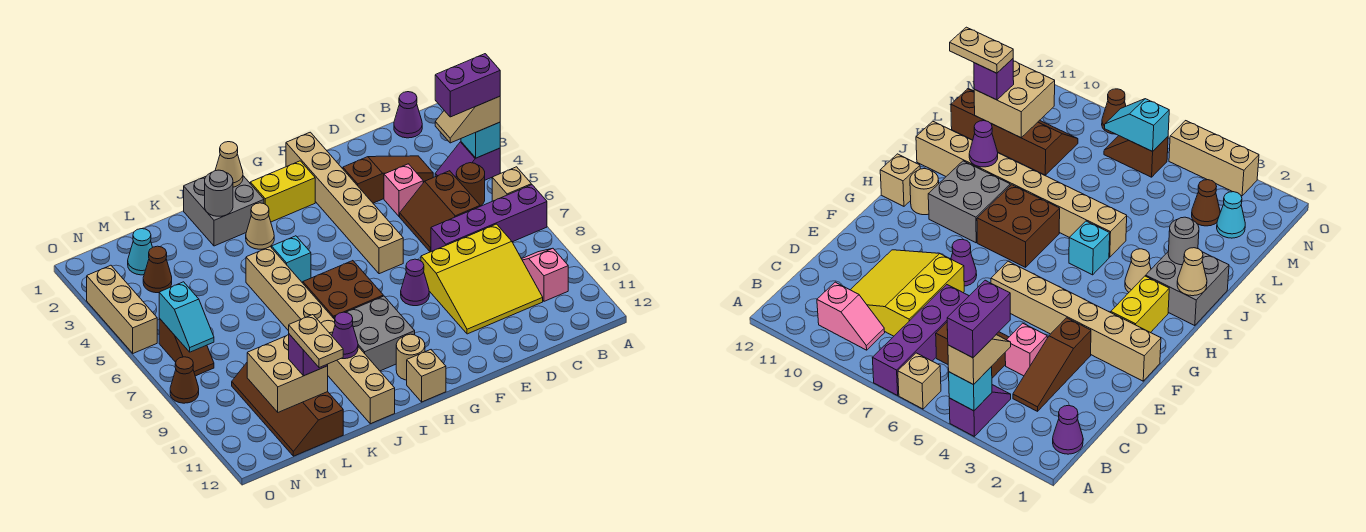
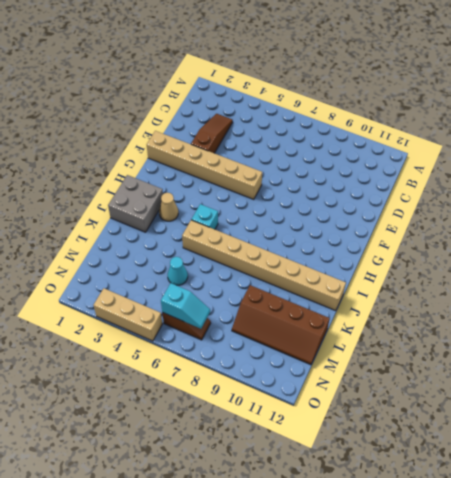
cyan 1x1 cone [168,257,188,285] -> cyan 1x1 cone moved to [128,229,152,275]
none -> purple 1x2 slope [435,142,500,180]
none -> tan 1x1 brick [492,167,531,201]
none -> purple 1x4 brick [431,185,547,252]
none -> purple 1x1 cone [394,92,422,138]

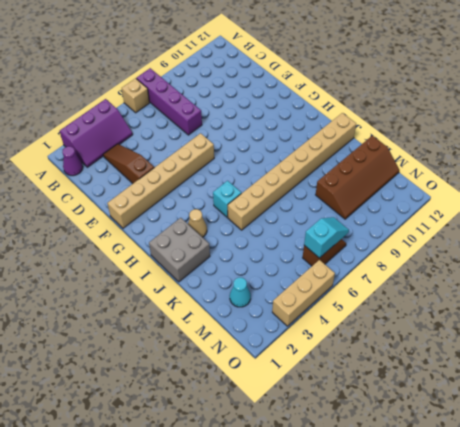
purple 2x3 slope [60,99,133,167] -> purple 1x2 slope [435,142,500,180]
none -> brown 1x1 round brick [456,163,485,206]
none -> pink 1x2 slope [522,248,568,301]
none -> brown 2x2 slope [400,171,480,252]
none -> yellow 3x3 slope [421,224,543,334]

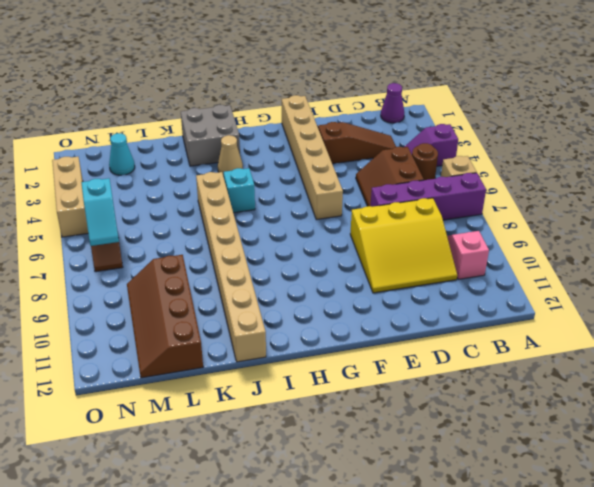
none -> pink 1x1 brick [384,164,423,216]
none -> purple 1x1 cone [401,259,429,306]
none -> yellow 1x2 brick [250,161,315,222]
none -> brown 2x2 brick [303,261,383,318]

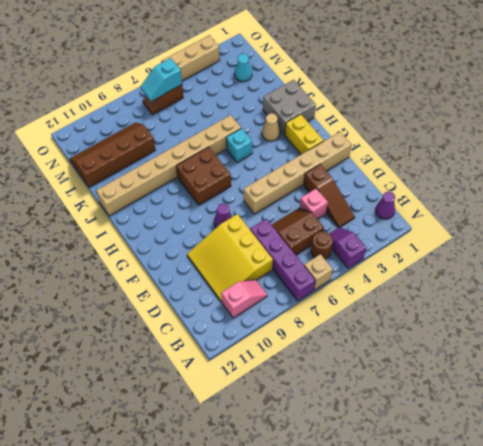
none -> grey 2x2 brick [334,296,415,371]
none -> tan 1x1 round brick [396,334,425,380]
none -> tan 1x1 brick [407,350,446,402]
none -> brown 1x1 cone [143,246,172,293]

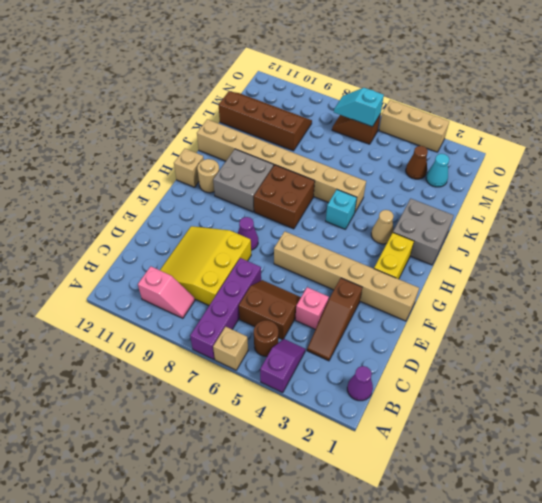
none -> brown 1x1 cone [170,357,199,403]
none -> cyan 1x1 brick [461,122,500,158]
none -> tan 1x1 cone [215,142,243,187]
none -> grey 1x1 round brick [205,170,233,216]

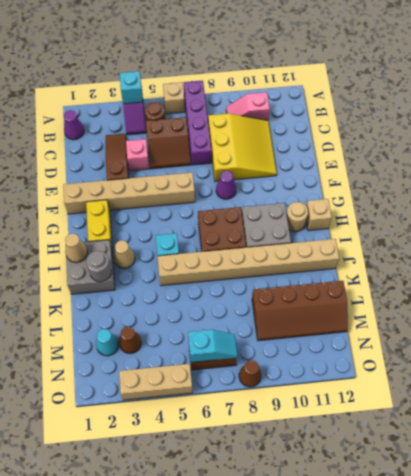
none -> purple 1x1 cone [332,312,358,359]
none -> tan 2x2 brick [247,335,328,412]
none -> tan 1x2 slope [435,96,500,143]
none -> purple 1x1 brick [289,334,328,376]

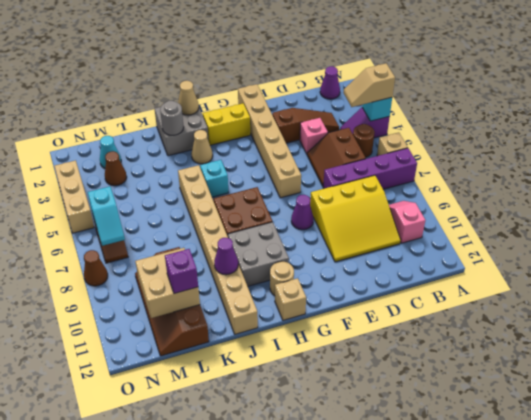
none -> purple 1x2 brick [435,54,500,117]
none -> tan 1x2 plate [289,315,343,368]

